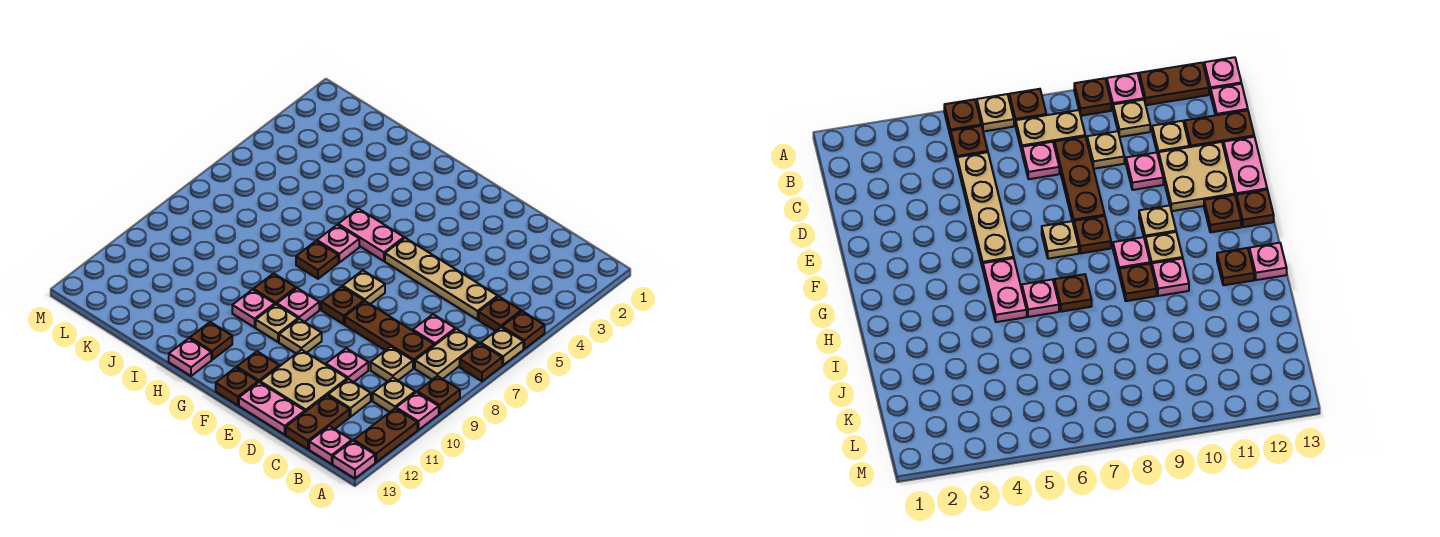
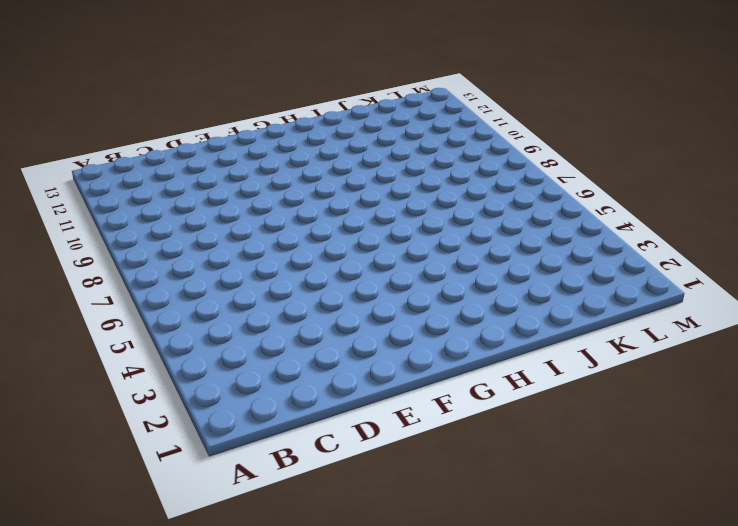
none -> brown 1x1 plate [502,311,545,349]
none -> tan 1x1 plate [481,327,523,365]
none -> brown 1x1 plate [460,344,502,381]
none -> brown 1x1 plate [417,376,460,414]

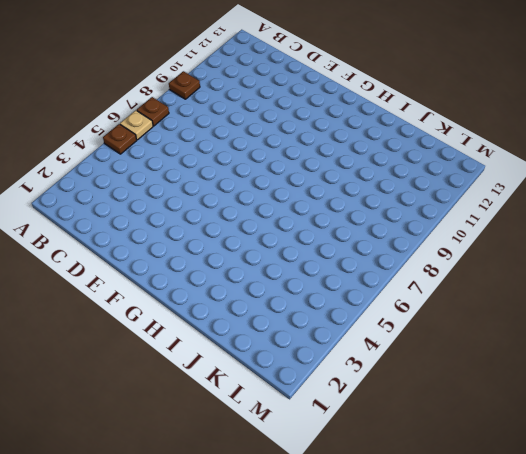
none -> pink 1x1 plate [396,392,439,430]
none -> brown 1x2 plate [354,408,417,462]
none -> pink 1x1 plate [333,441,375,479]
none -> brown 1x1 plate [479,297,521,331]

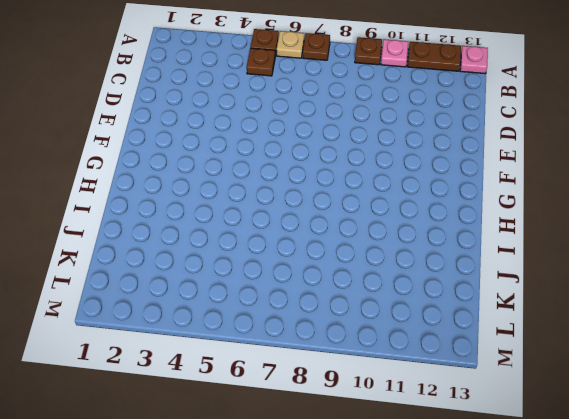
none -> tan 1x2 plate [415,329,479,380]
none -> tan 1x1 plate [373,378,415,412]
none -> pink 1x1 plate [309,426,352,464]
none -> tan 1x4 plate [385,238,498,320]

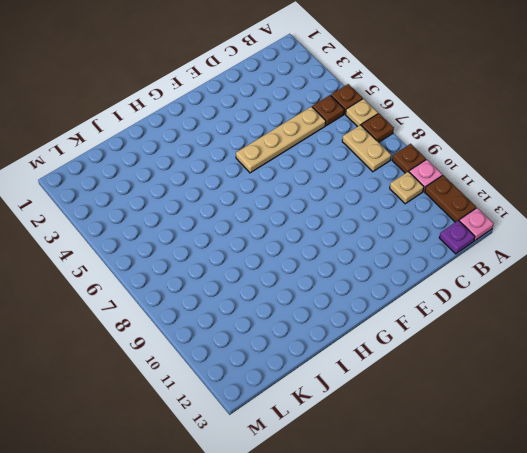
purple 1x1 plate [439,220,475,254] -> pink 1x1 plate [309,426,352,464]
none -> pink 1x1 plate [413,314,455,346]
none -> brown 1x3 plate [345,301,434,368]
none -> tan 1x1 plate [371,347,413,381]
none -> tan 1x1 plate [328,379,371,417]

